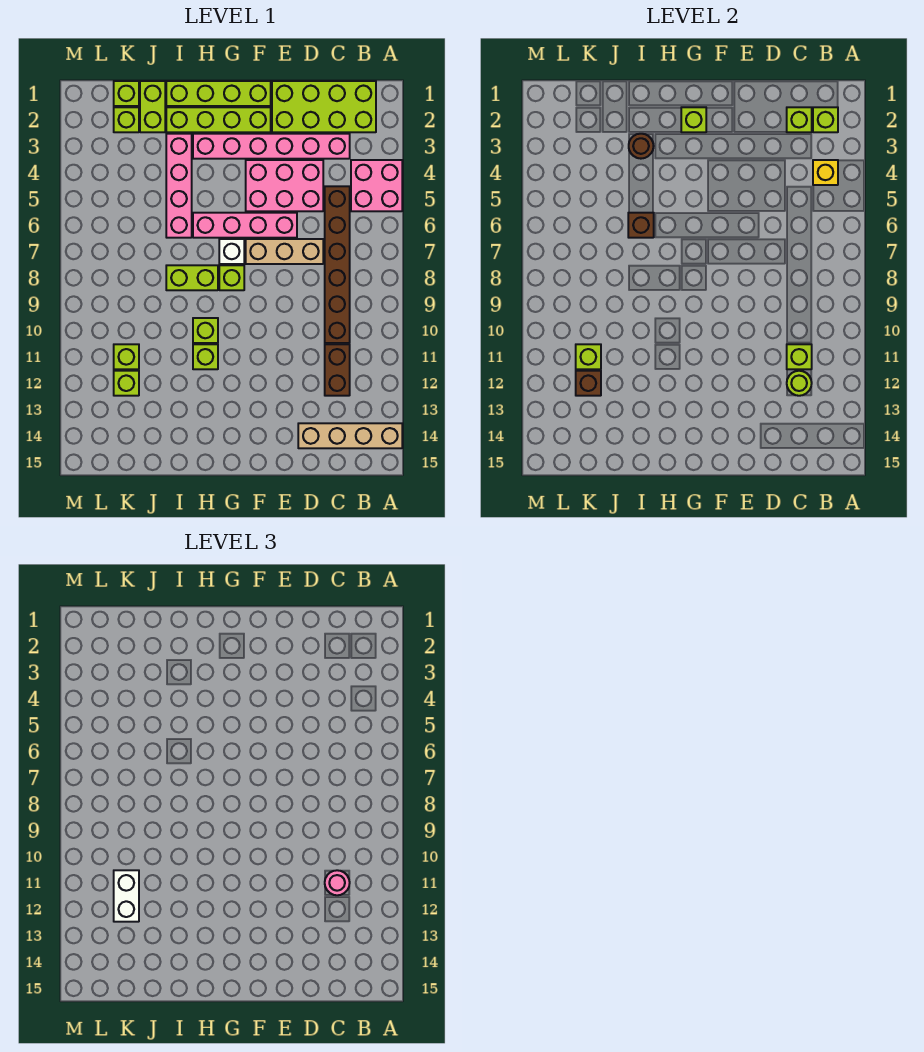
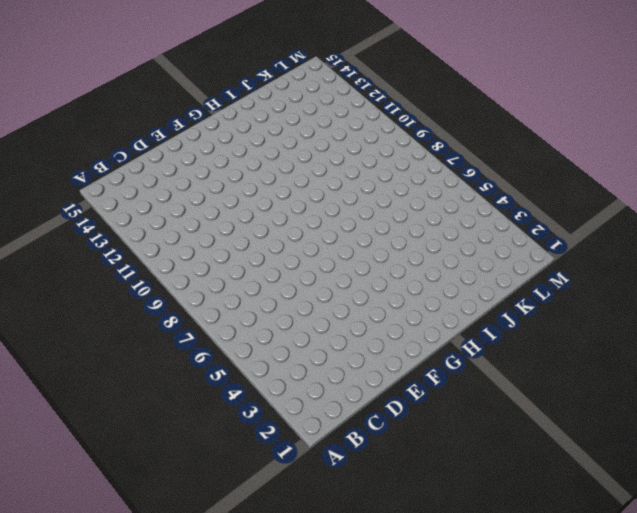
none -> pink 2x2 brick [351,160,402,211]
none -> tan 1x4 brick [298,423,402,448]
none -> lime 2x4 brick [272,81,376,132]
none -> pink 1x6 brick [193,134,350,159]

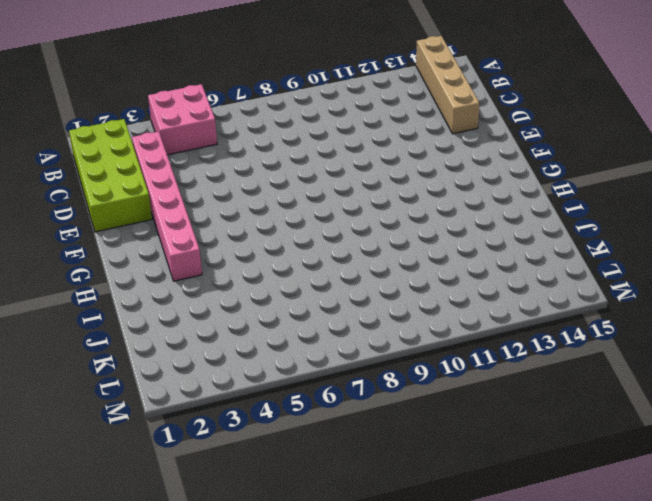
none -> brown 1x6 brick [325,186,350,343]
none -> brown 1x2 brick [325,344,350,396]
none -> pink 2x3 brick [246,160,323,211]
none -> tan 1x3 brick [246,239,323,264]

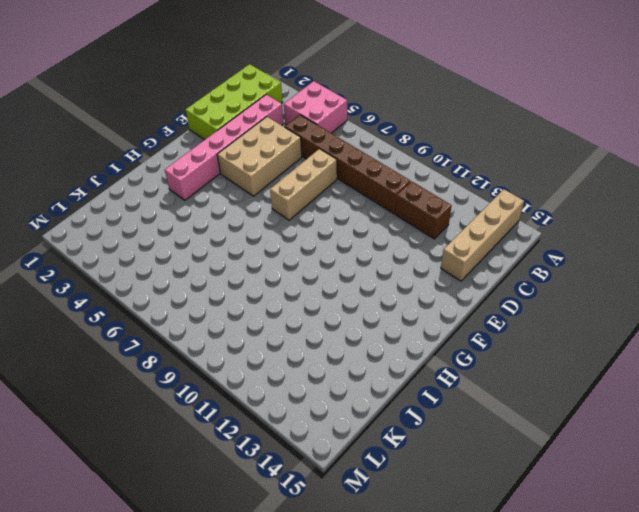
tan 2x3 brick [217,117,302,196] -> pink 2x3 brick [246,160,323,211]
none -> pink 1x4 brick [193,213,297,238]
none -> lime 1x4 brick [166,81,271,106]
none -> lime 1x4 brick [166,107,271,132]
none -> white 1x1 brick [219,239,244,264]

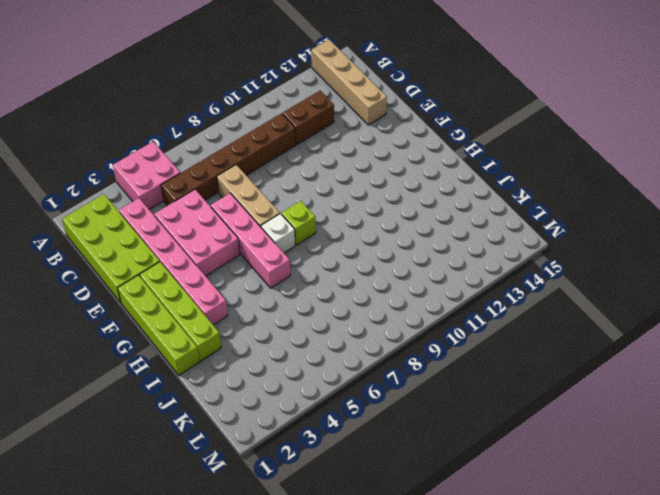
none -> lime 1x2 brick [166,265,218,290]
none -> lime 1x1 brick [193,318,218,343]
none -> lime 1x1 brick [193,344,218,369]
none -> pink 1x4 brick [166,134,192,238]

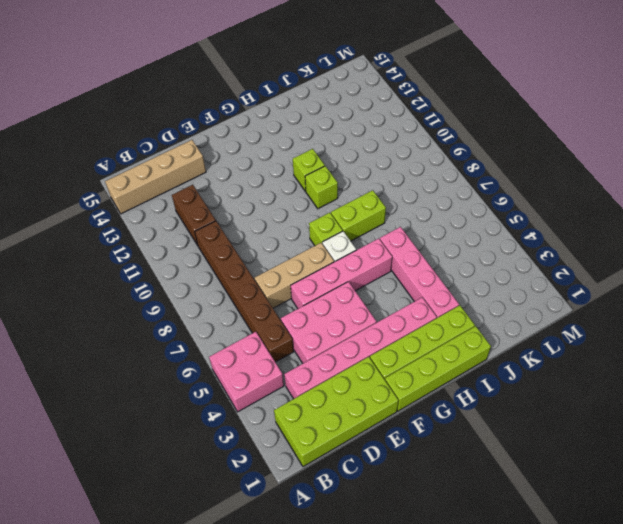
none -> lime 1x2 brick [140,81,165,132]
none -> lime 1x1 brick [114,81,139,106]
none -> lime 1x1 brick [114,107,139,132]
none -> lime 1x1 brick [114,344,139,369]

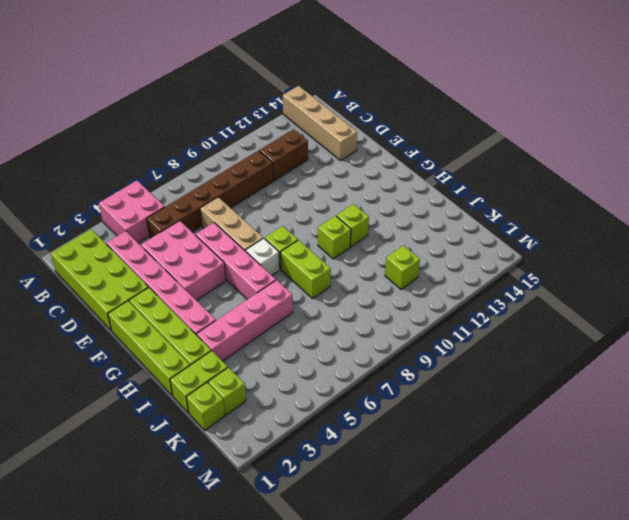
none -> lime 1x1 brick [114,371,139,396]
none -> lime 1x1 brick [813,107,838,132]
none -> yellow 1x1 brick [813,160,838,185]
none -> lime 1x1 brick [787,107,812,132]

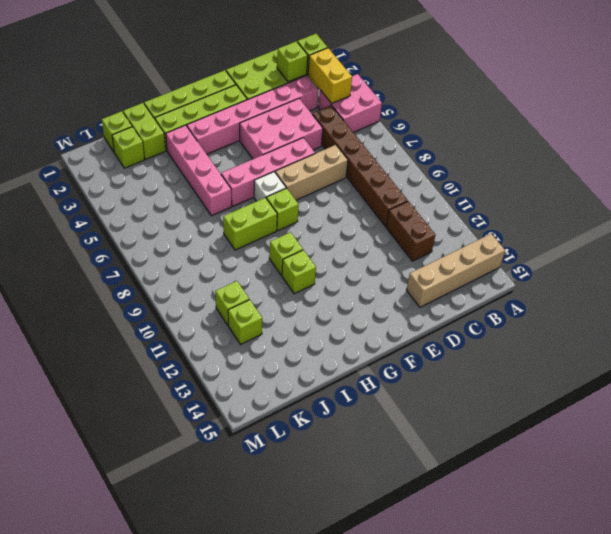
yellow 1x2 brick [308,48,352,104] -> yellow 1x1 brick [813,160,838,185]
none -> lime 1x1 brick [787,344,812,369]
none -> lime 1x1 round brick [787,371,812,396]
none -> lime 1x1 brick [681,107,706,132]
none -> brown 1x1 round brick [629,134,654,159]

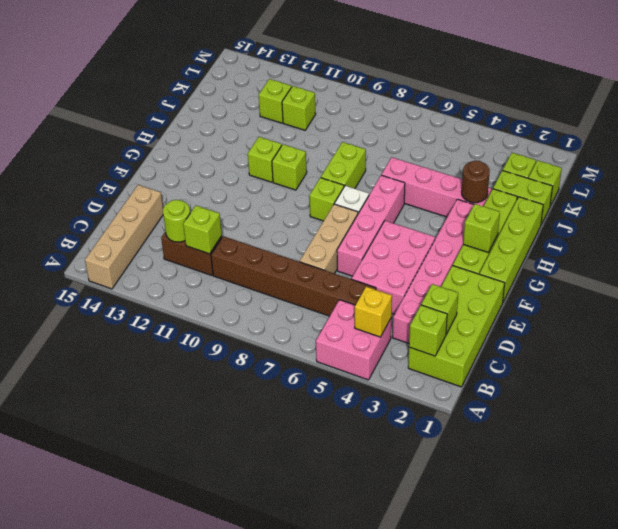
none -> brown 1x1 brick [628,213,654,238]
none -> lime 1x1 brick [576,344,601,369]
none -> brown 1x1 brick [576,371,601,396]
none -> pink 1x1 round brick [325,870,350,895]

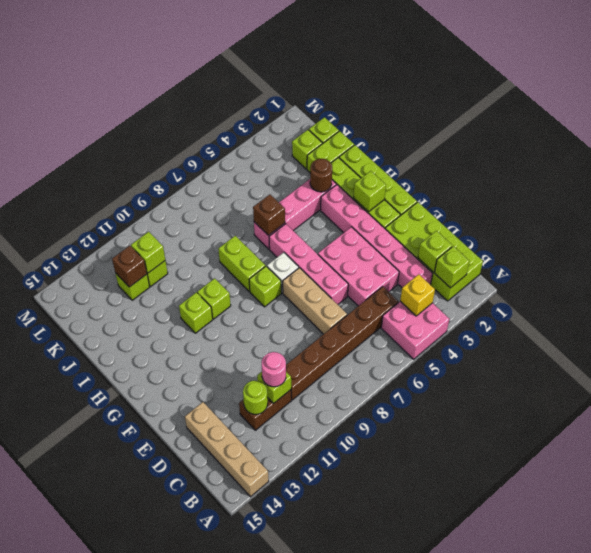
none -> white 1x2 brick [114,870,139,922]

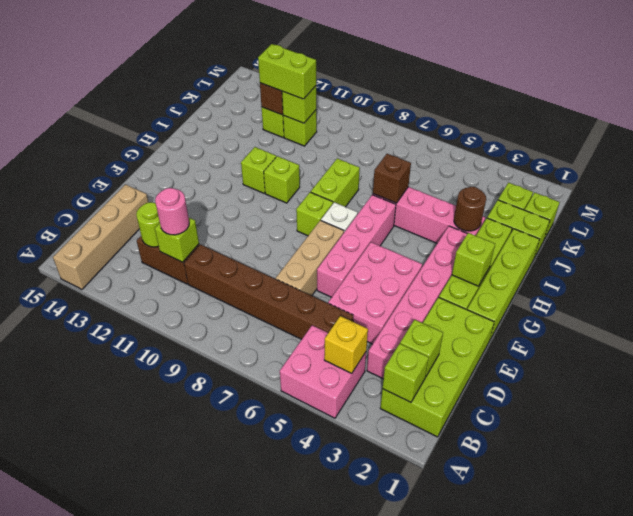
lime 1x2 brick [258,44,316,99] -> white 1x2 brick [114,870,139,922]

